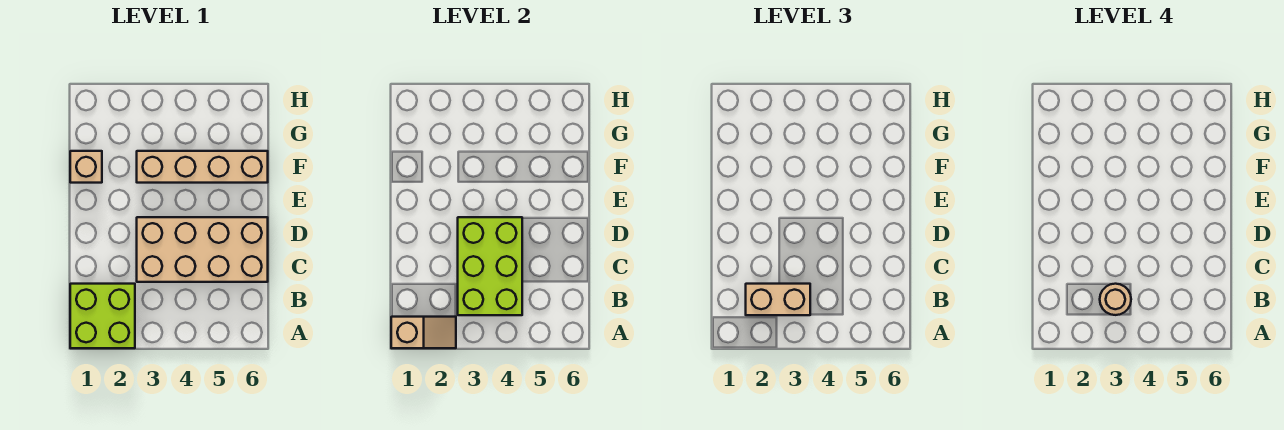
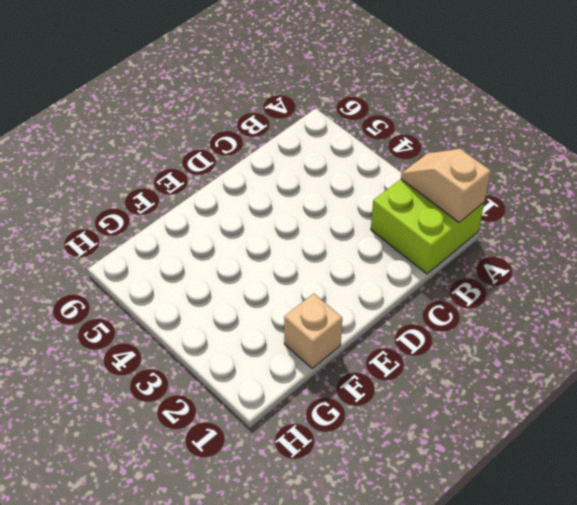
none -> tan 2x4 brick [137,217,268,282]
none -> tan 1x4 brick [137,151,268,183]

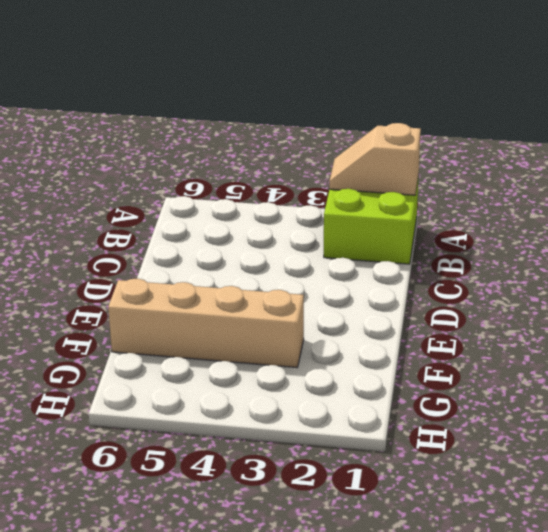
none -> tan 2x4 brick [137,217,268,282]
none -> tan 1x1 brick [70,151,102,183]

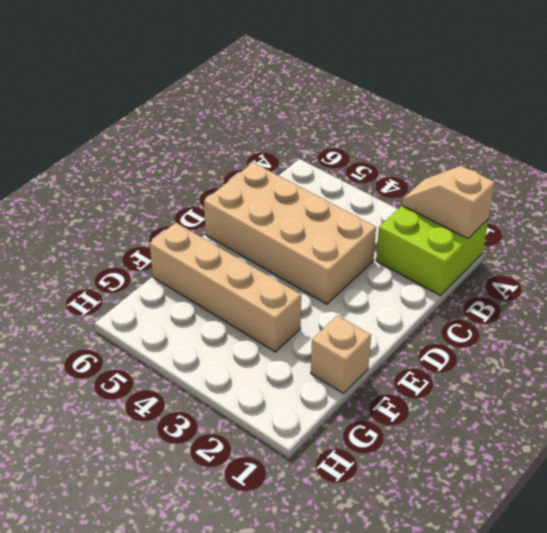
none -> lime 2x3 brick [458,217,522,315]
none -> tan 1x2 brick [746,284,810,315]

